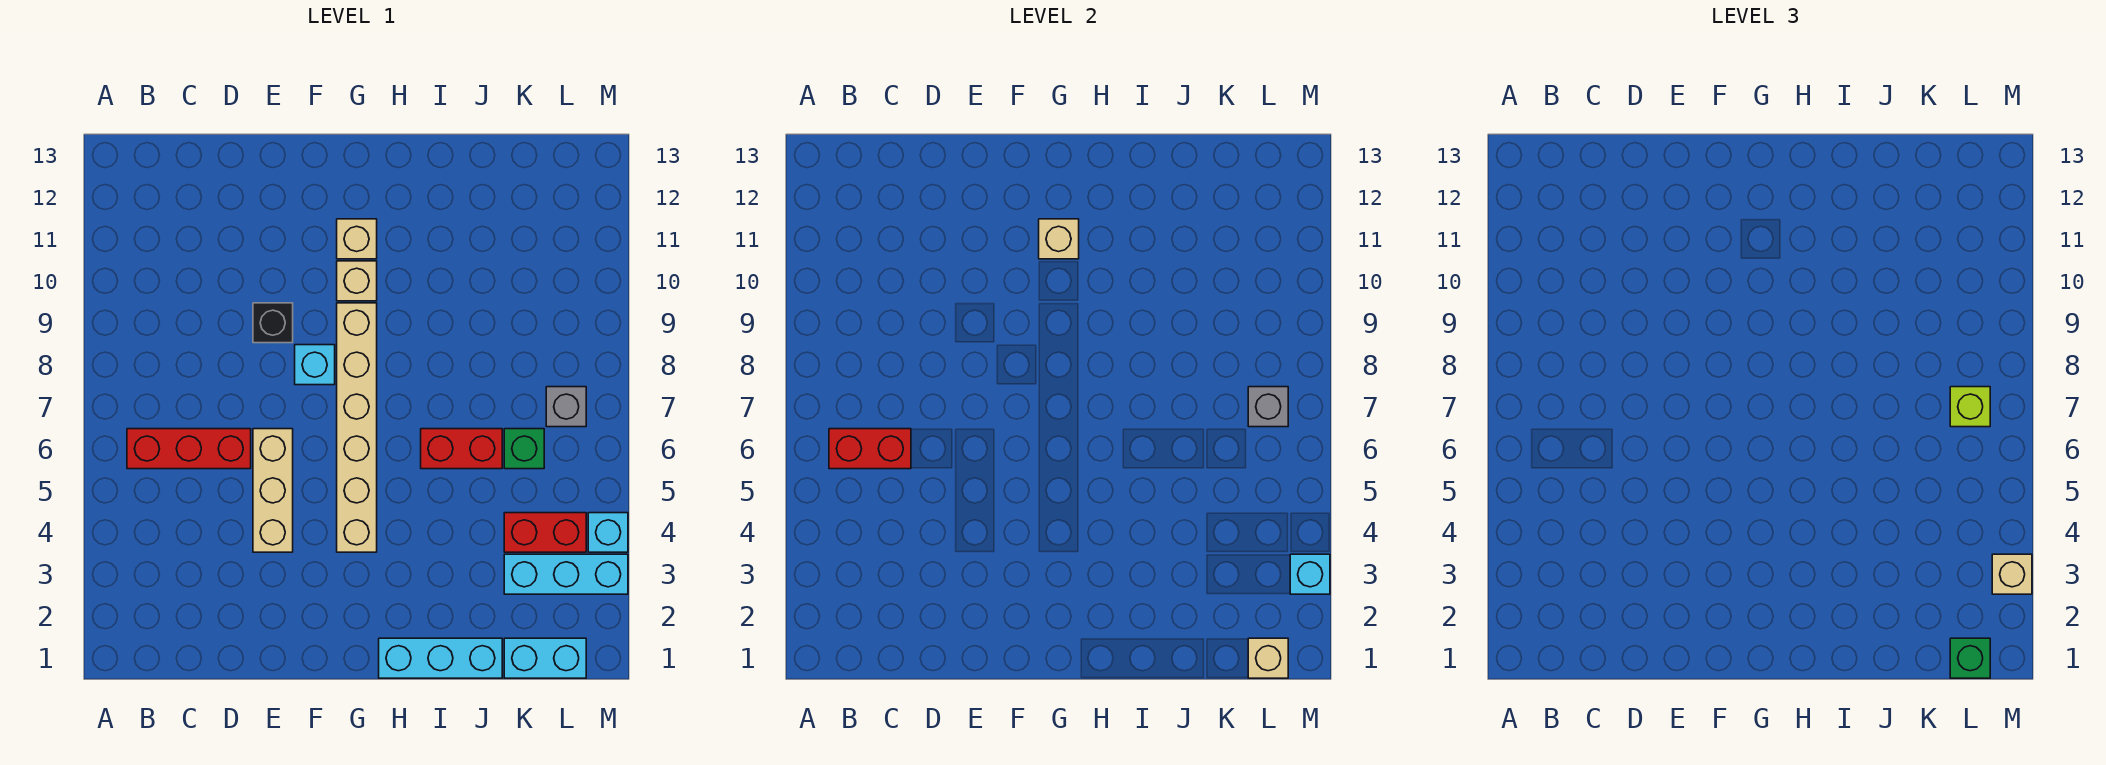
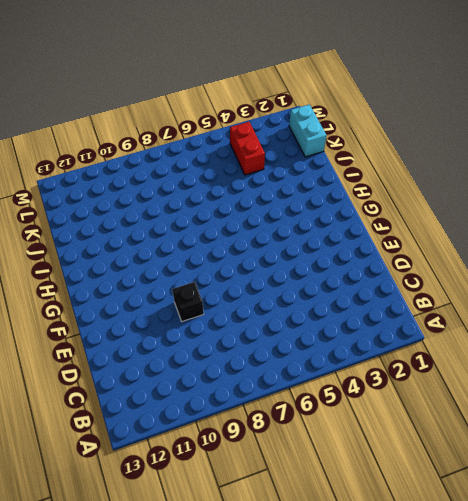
none -> red 1x3 brick [127,429,251,469]
none -> tan 1x3 brick [253,429,293,552]
none -> cyan 1x1 brick [295,345,335,385]

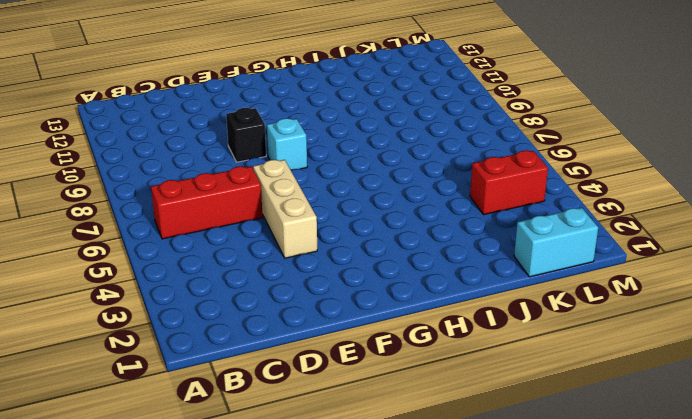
none -> tan 1x6 brick [337,303,377,552]
none -> tan 1x1 brick [337,261,377,301]
none -> tan 1x1 brick [337,219,377,259]

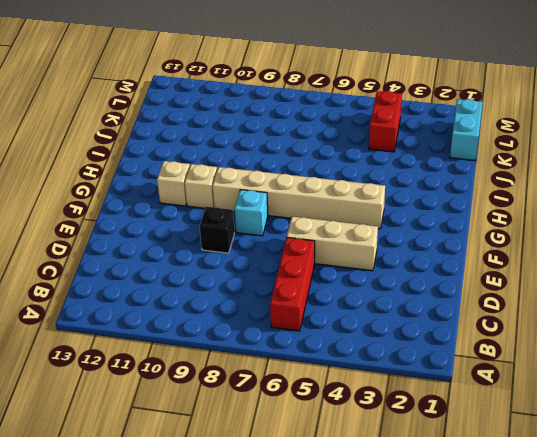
none -> cyan 1x3 brick [379,638,502,678]
none -> red 1x2 brick [421,429,502,469]
none -> cyan 1x3 brick [504,554,628,594]

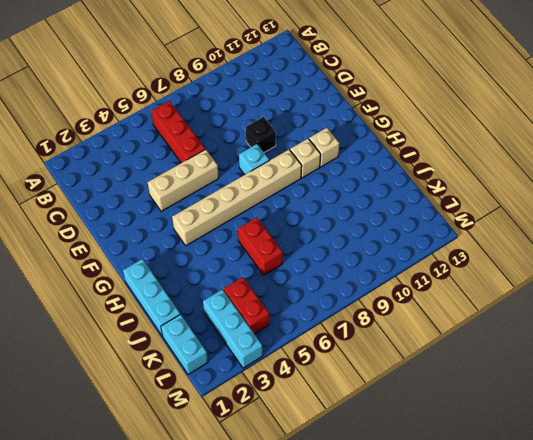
none -> green 1x1 brick [504,429,544,469]
none -> grey 1x1 brick [546,387,586,427]
none -> cyan 1x1 brick [588,513,628,552]

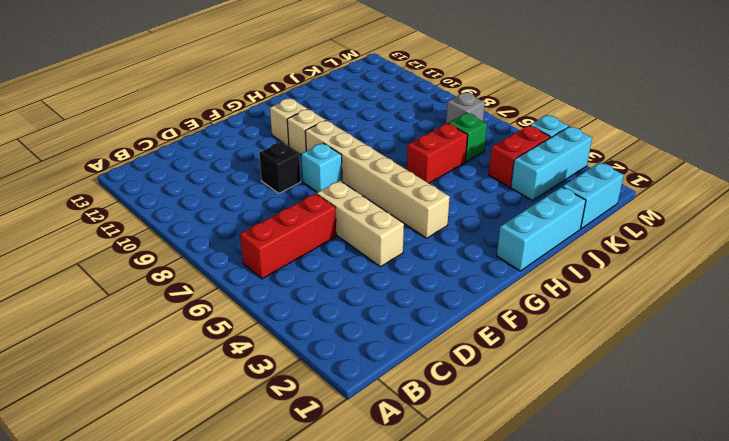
none -> red 1x2 brick [829,429,911,469]
none -> tan 1x1 brick [1039,219,1079,259]
none -> tan 1x1 brick [1248,638,1288,678]

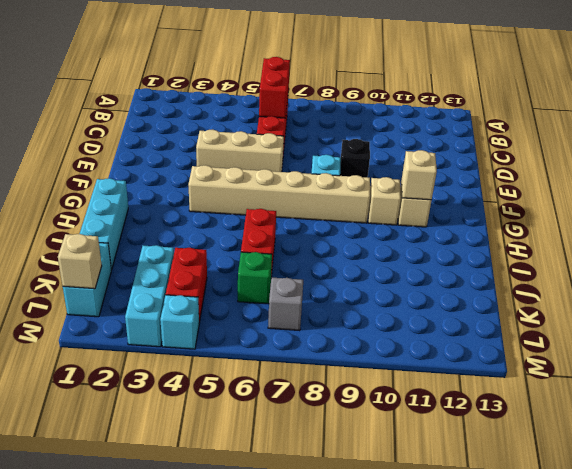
none -> grey 1x1 brick [1248,387,1288,427]
none -> cyan 1x1 brick [1290,554,1330,594]
none -> green 1x1 brick [1950,638,1990,678]

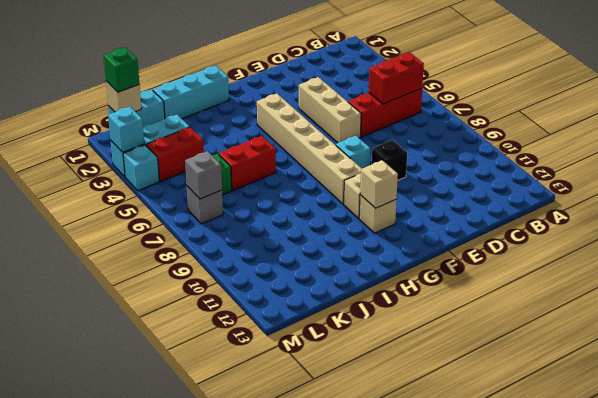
none -> lime 1x1 brick [1950,387,1990,427]
none -> tan 1x1 brick [1992,554,2032,594]

